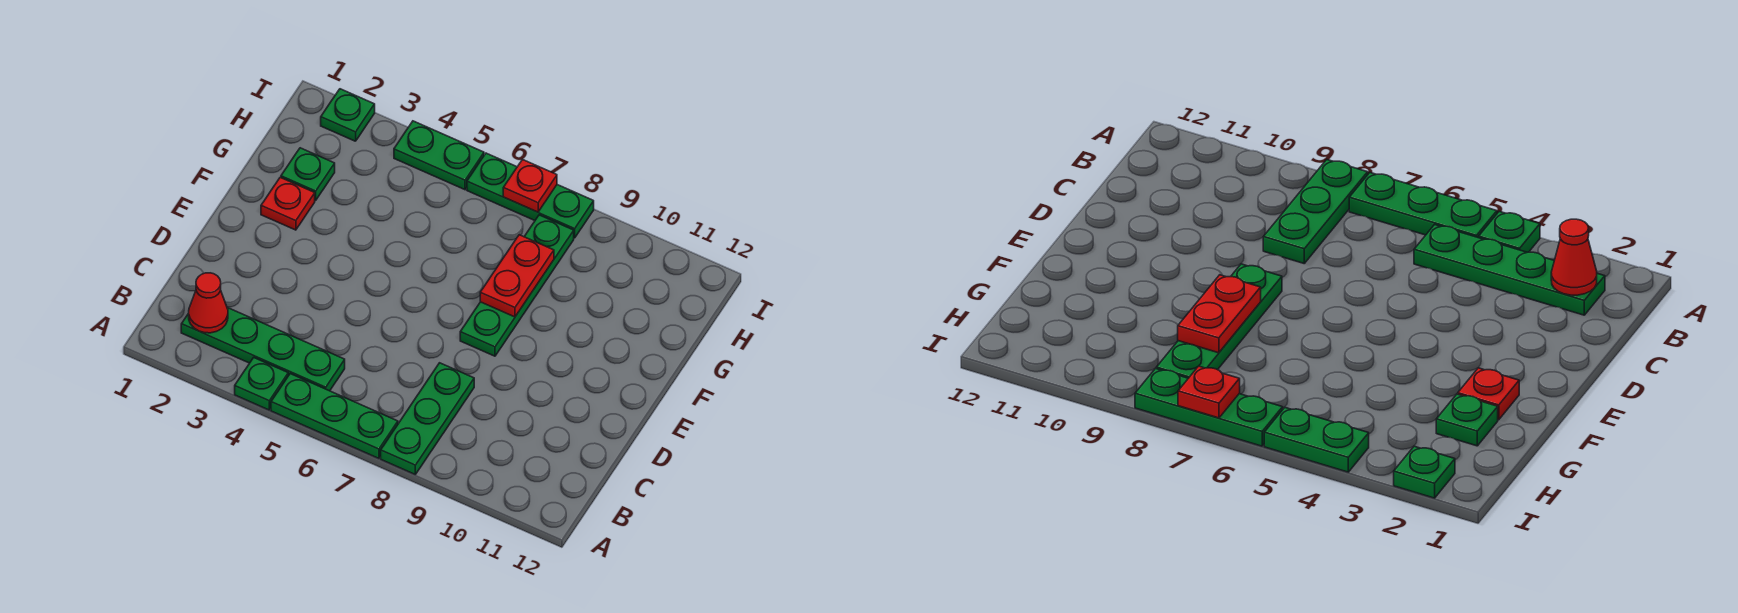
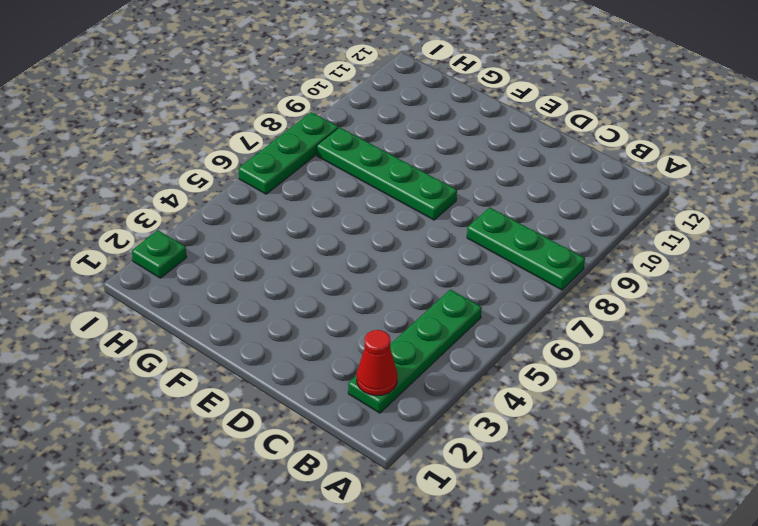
none -> green 1x1 plate [235,358,288,410]
none -> green 1x3 plate [271,374,398,458]
none -> red 1x1 plate [261,177,315,230]

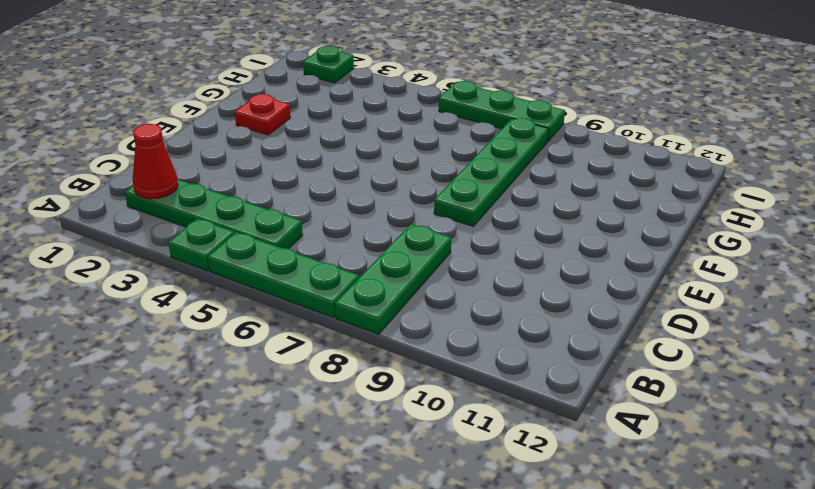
none -> green 1x1 plate [281,148,335,200]
none -> green 1x2 plate [394,121,484,190]
none -> red 1x2 plate [480,235,554,317]

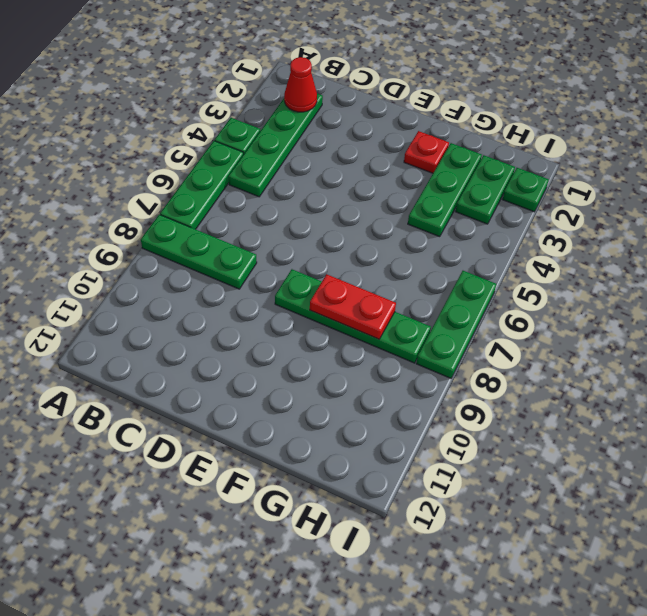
green 1x3 plate [408,143,482,237] -> green 1x1 plate [281,148,335,200]
green 1x2 plate [456,155,515,224] -> green 1x2 plate moved to [394,121,484,190]
none -> red 1x1 plate [503,160,557,212]

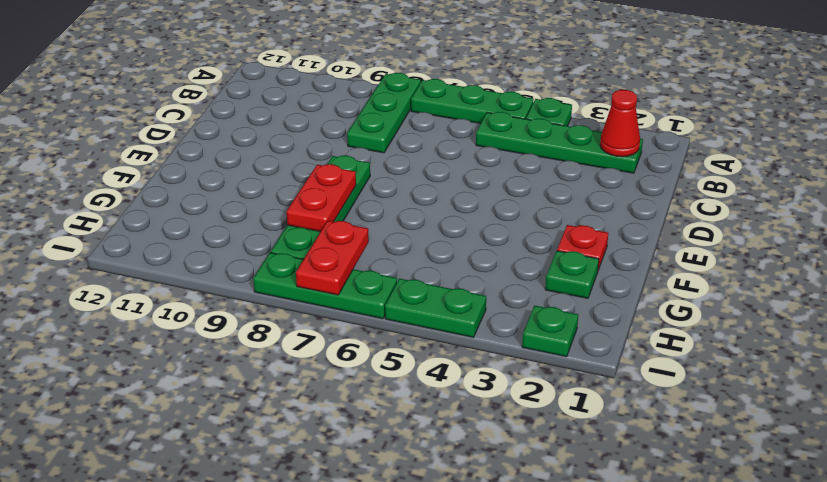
red 1x2 plate [296,221,368,295] -> red 1x1 plate [503,160,557,212]

